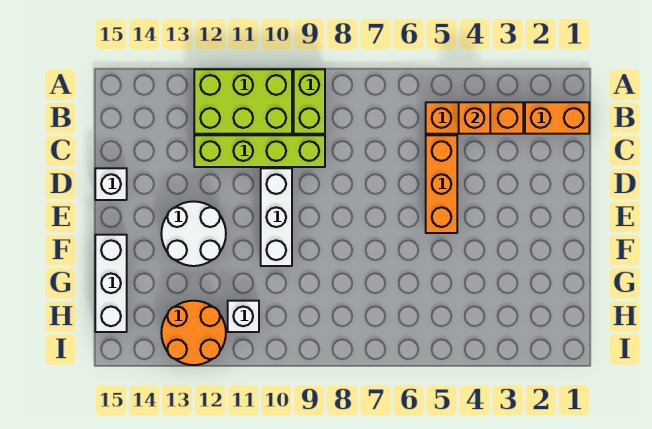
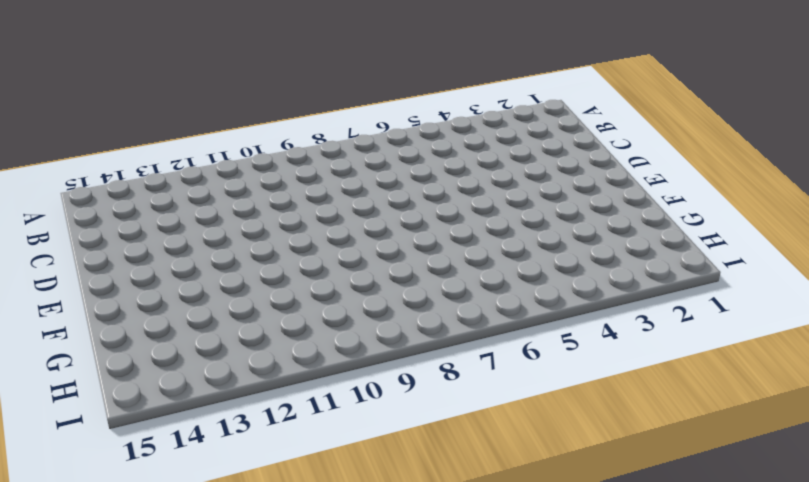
none -> lime 1x2 brick [294,69,325,134]
none -> lime 2x3 brick [194,69,292,134]
none -> orange 1x2 brick [525,102,589,134]

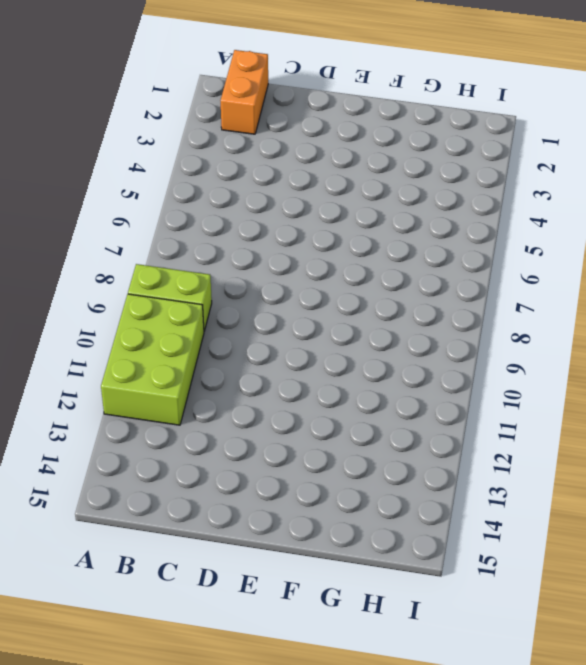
none -> orange 1x3 brick [426,102,523,134]
none -> orange 1x3 brick [426,135,457,233]
none -> lime 1x4 brick [194,135,325,167]

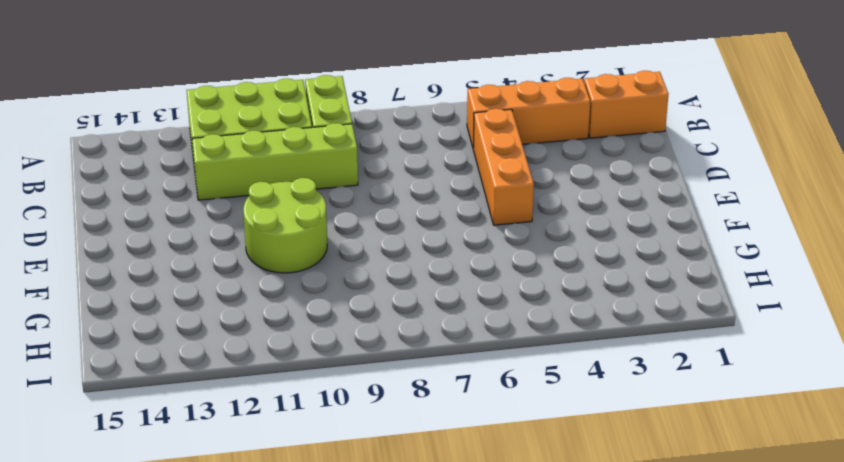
lime 2x2 round brick [243,178,327,273] -> white 1x3 brick [261,168,292,266]
none -> white 1x1 brick [95,168,127,200]
none -> white 2x2 round brick [161,201,226,266]
none -> white 1x3 brick [95,235,127,332]

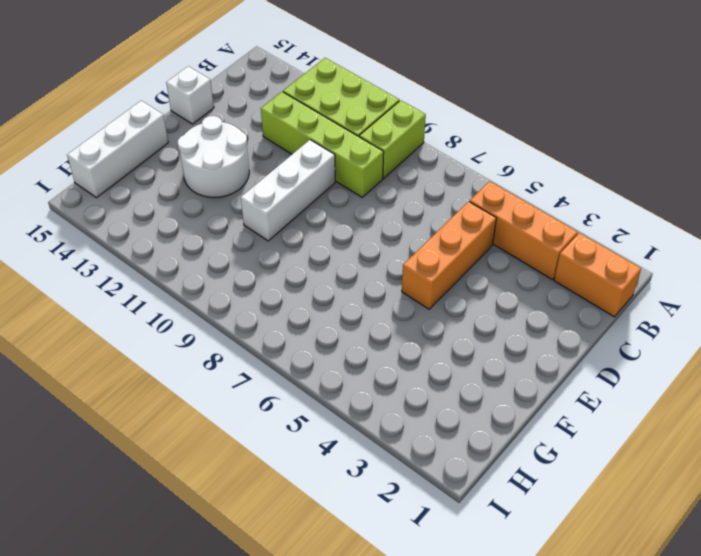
none -> white 1x1 brick [228,301,259,332]
none -> orange 2x2 round brick [161,301,226,365]
none -> orange 1x1 brick [459,102,490,134]

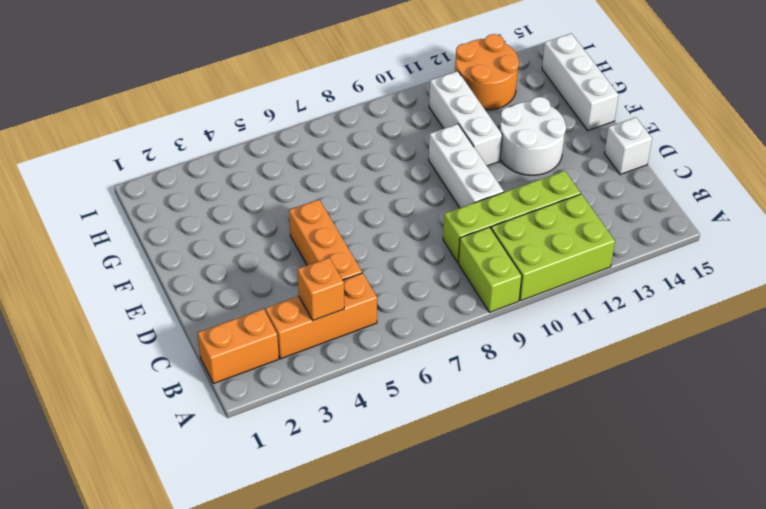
white 1x3 brick [429,71,502,166] -> white 1x1 brick [228,301,259,332]

